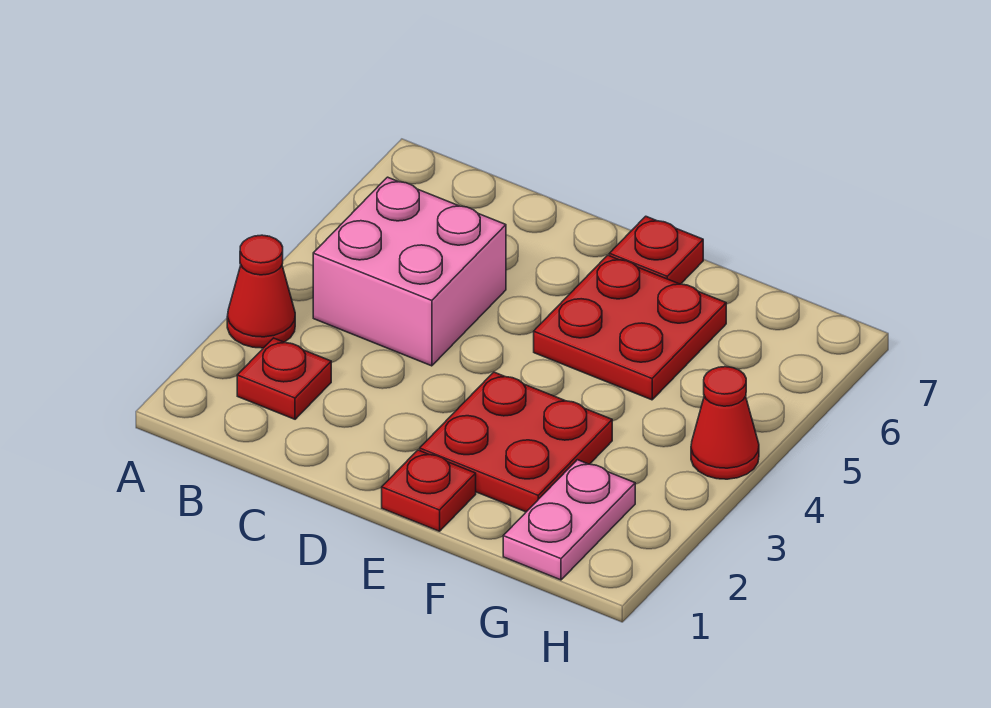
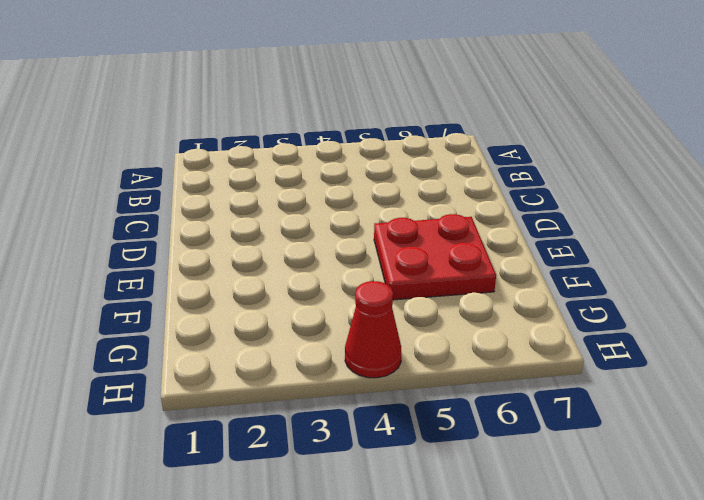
none -> red 1x1 cone [227,235,295,348]
none -> red 1x1 plate [237,338,331,419]

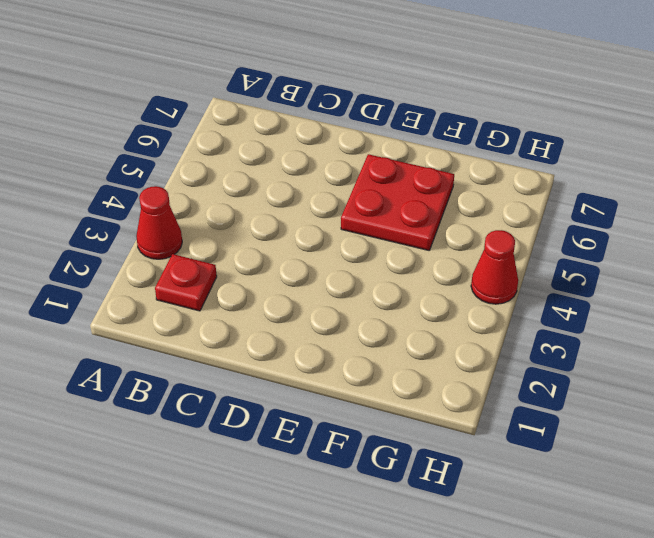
none -> pink 2x2 brick [313,177,506,366]
none -> red 1x1 plate [382,450,476,531]

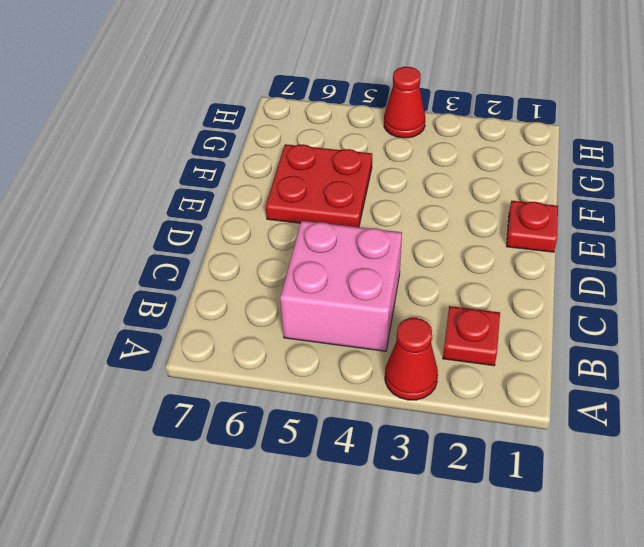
none -> red 2x2 plate [420,372,612,512]
none -> red 1x1 plate [609,216,703,284]

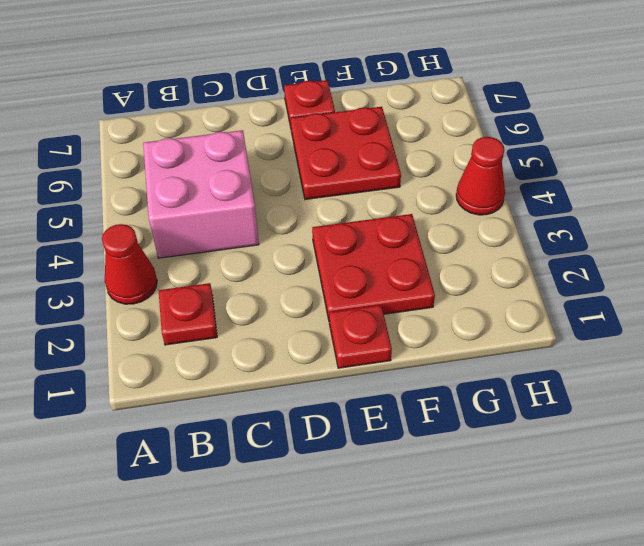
none -> pink 1x2 plate [503,460,635,580]

